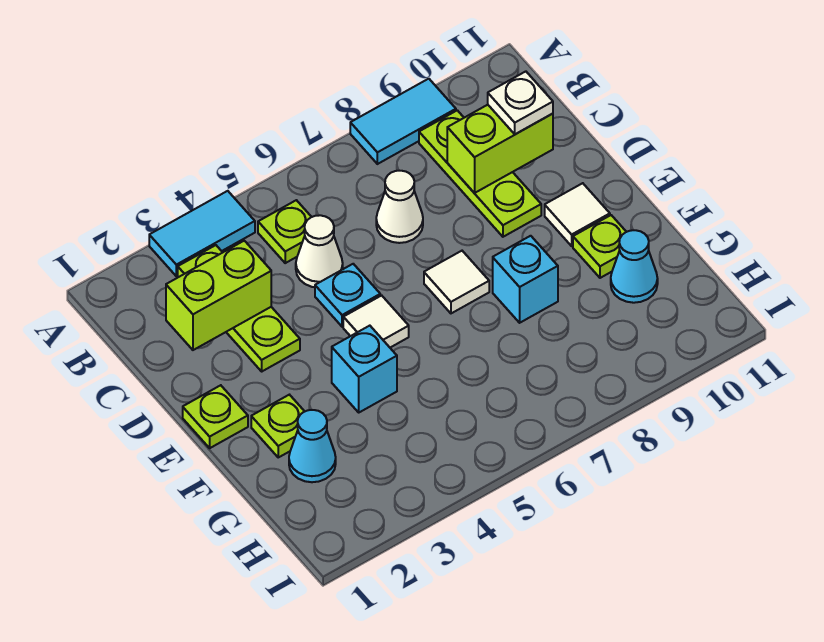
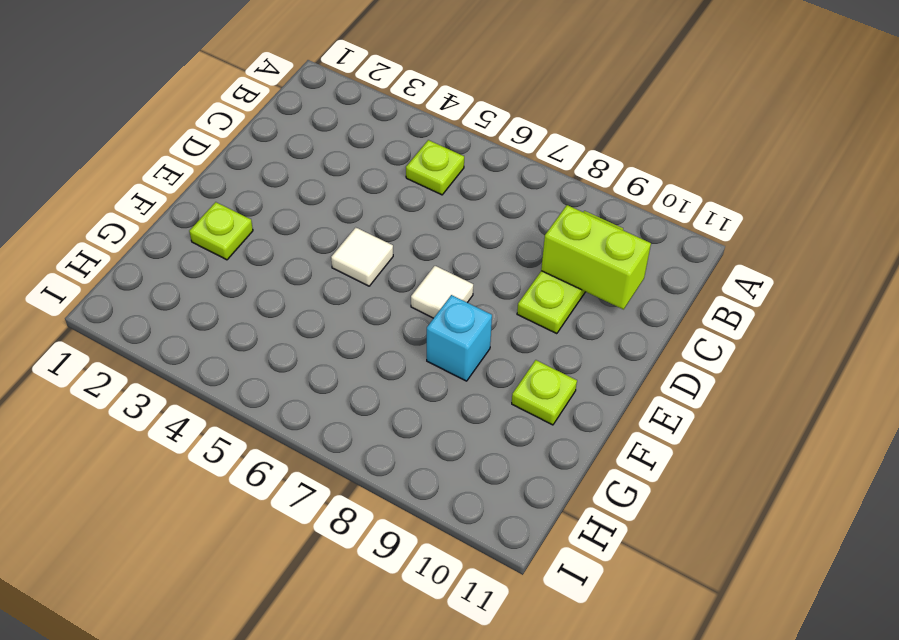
none -> cyan 1x2 tile [149,191,255,276]
none -> cyan 1x2 tile [350,79,456,164]
none -> lime 1x3 plate [178,245,300,371]

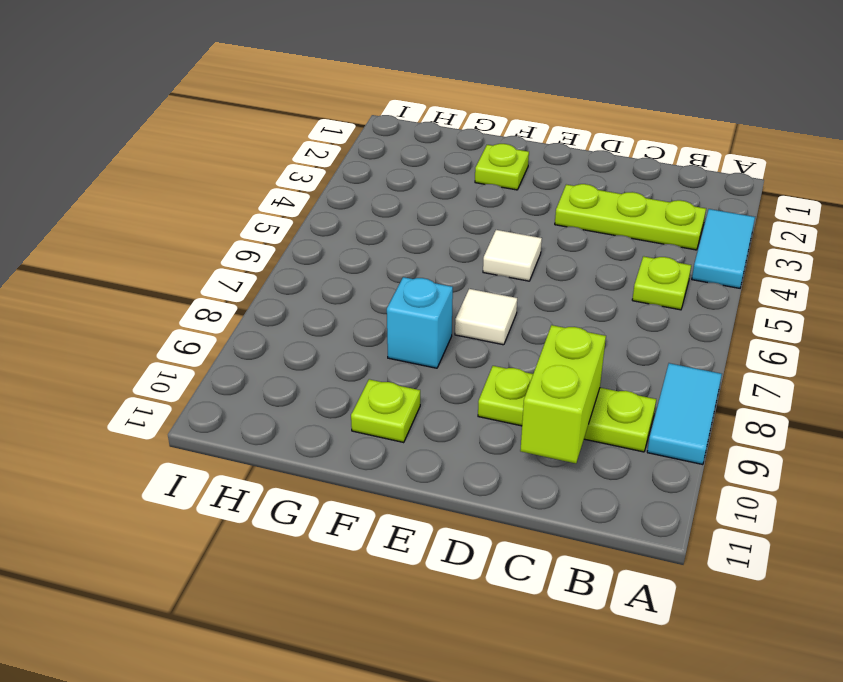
none -> white 1x1 cone [296,215,343,287]
none -> white 1x1 cone [376,171,423,243]
none -> cyan 1x1 plate [315,264,380,327]

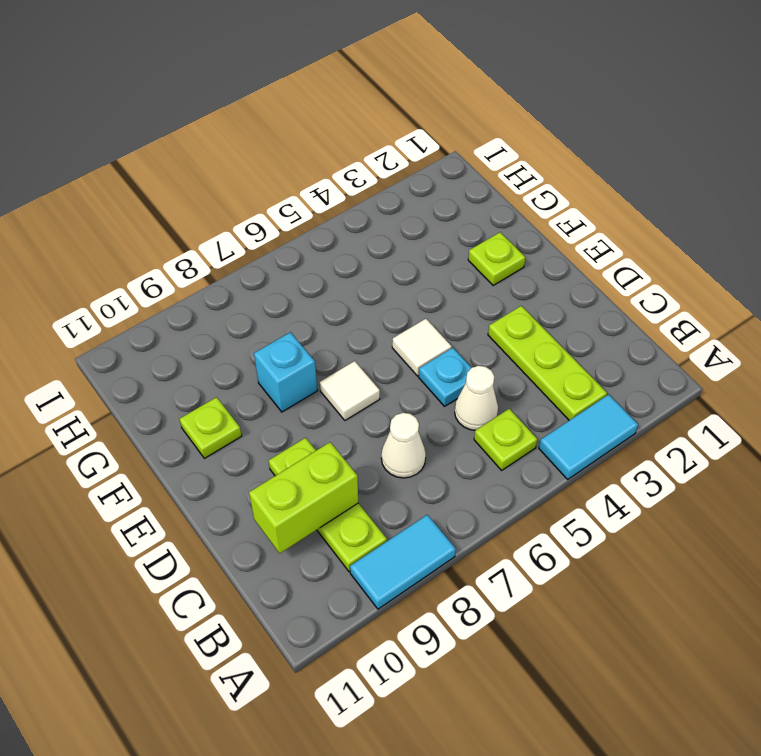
none -> lime 1x1 plate [183,385,248,448]
none -> white 1x1 tile [545,183,610,246]
none -> cyan 1x1 brick [332,326,397,412]

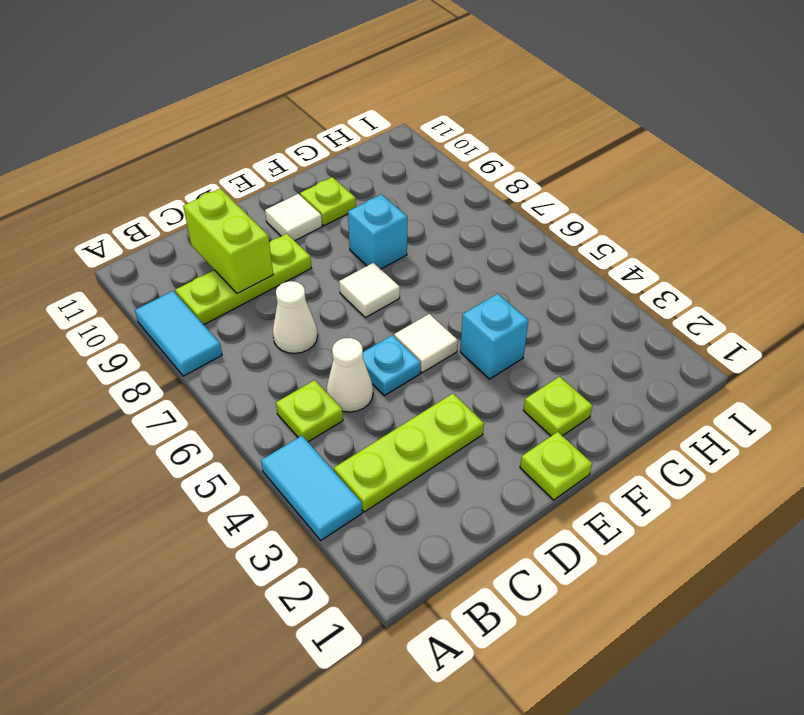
none -> cyan 1x1 cone [289,410,336,482]
none -> cyan 1x1 cone [611,230,658,303]
none -> lime 1x2 brick [166,241,271,350]

